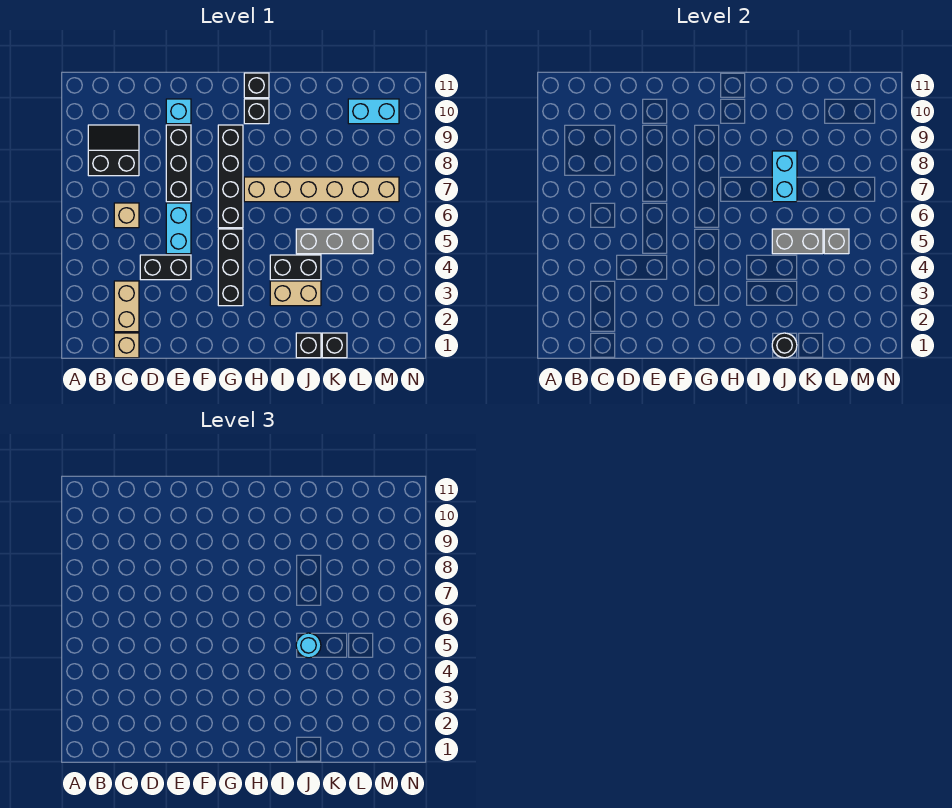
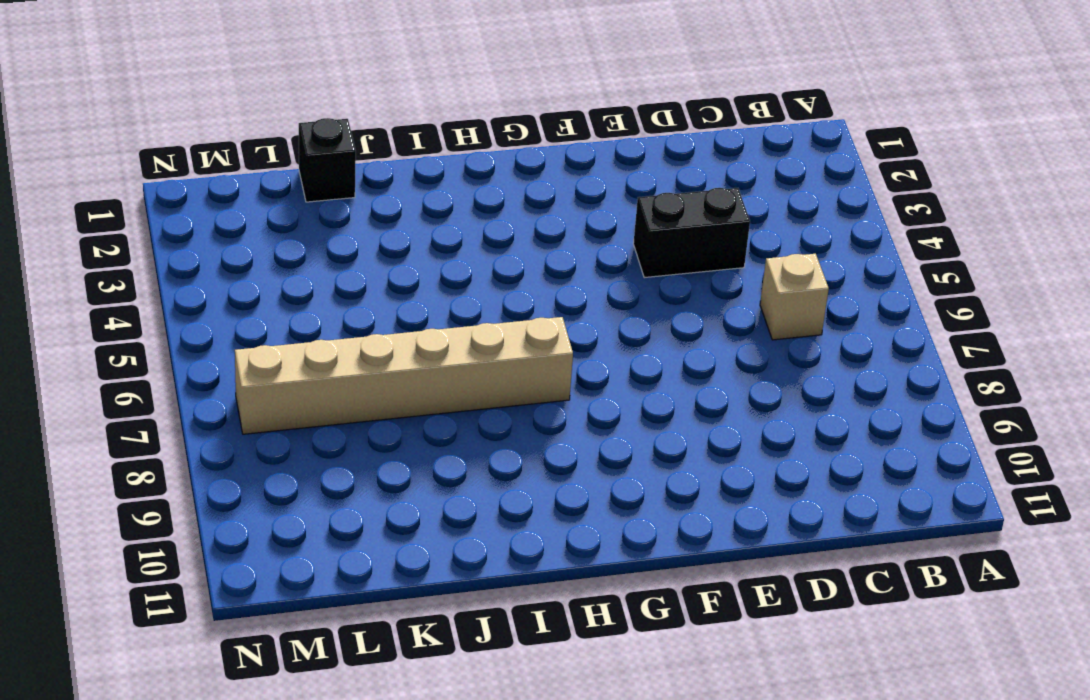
none -> black 2x2 slope [88,125,139,176]
none -> tan 1x1 brick [114,333,139,358]
none -> tan 1x2 brick [114,281,139,332]

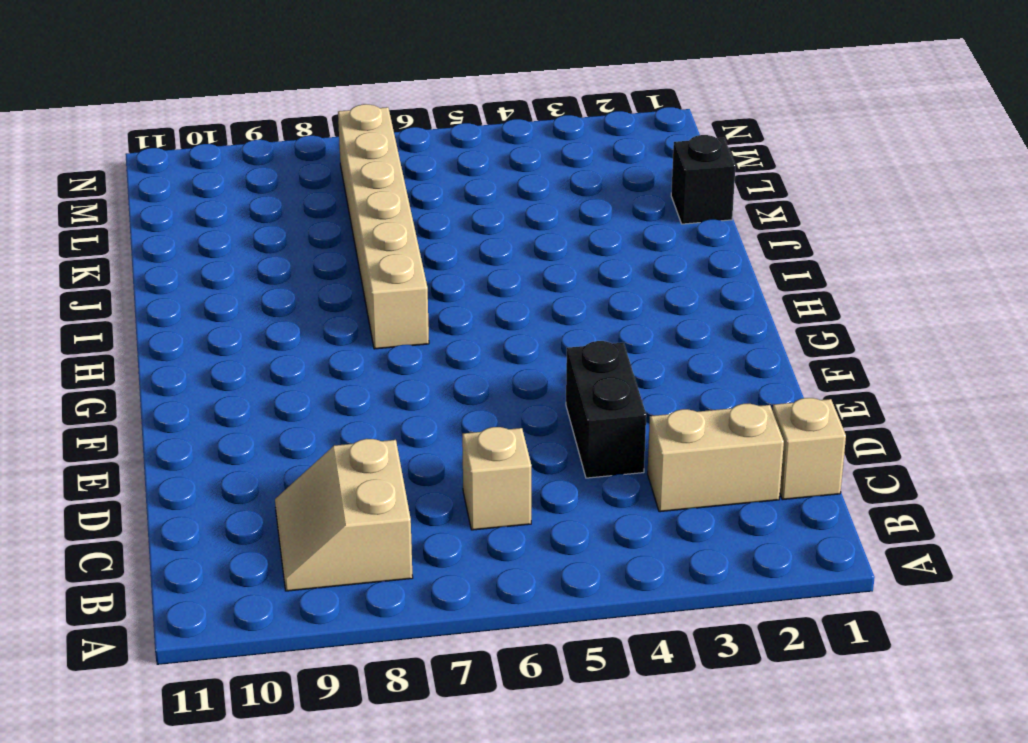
tan 2x2 slope [275,439,413,591] -> black 2x2 slope [88,125,139,176]
none -> cyan 1x2 brick [166,203,191,254]
none -> black 1x3 brick [166,125,191,202]
none -> cyan 1x1 brick [166,99,191,124]

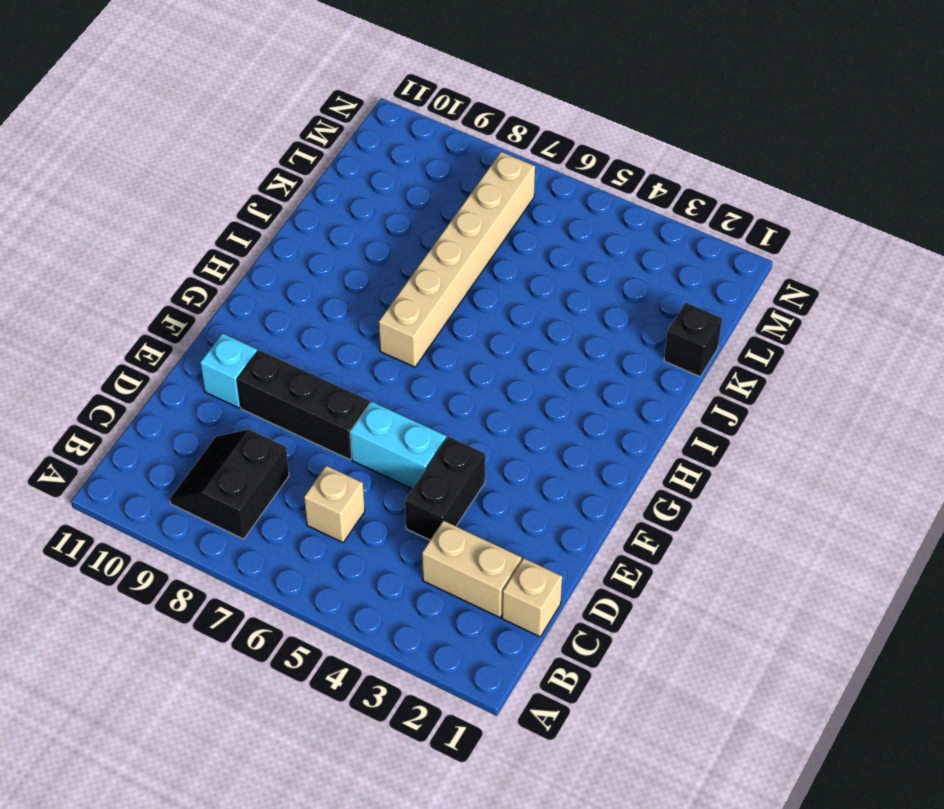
none -> black 1x3 brick [218,229,243,306]
none -> black 1x4 brick [218,125,243,228]
none -> black 1x1 brick [244,99,269,124]

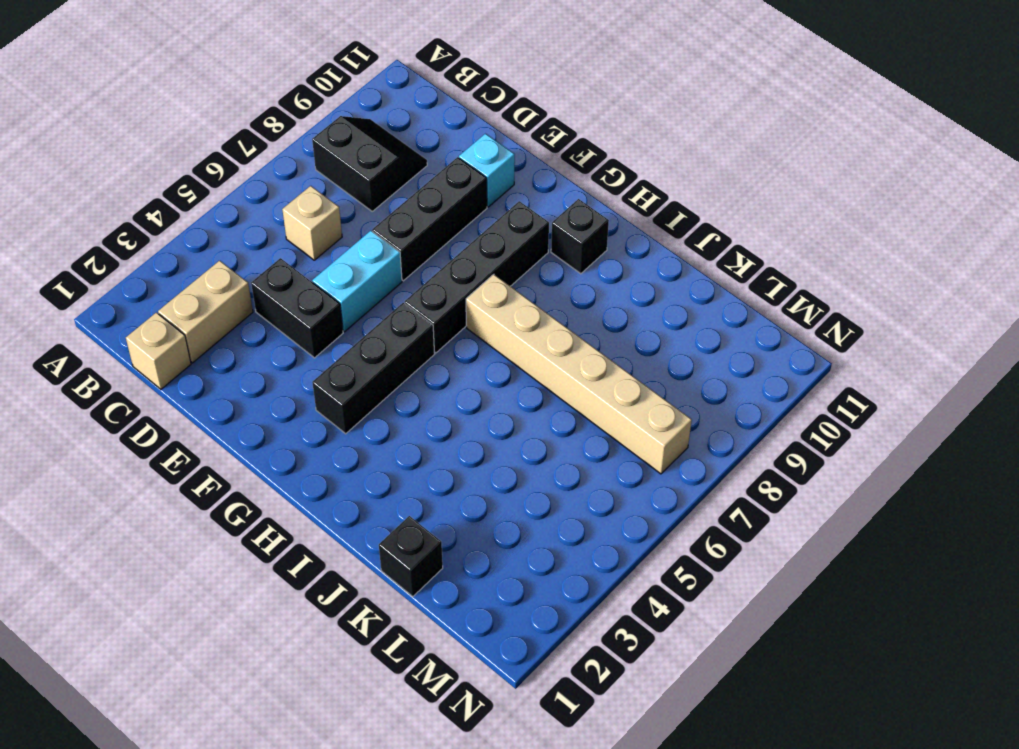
none -> black 1x1 brick [244,73,269,98]
none -> tan 1x2 brick [270,281,321,306]
none -> black 1x2 brick [270,255,321,280]

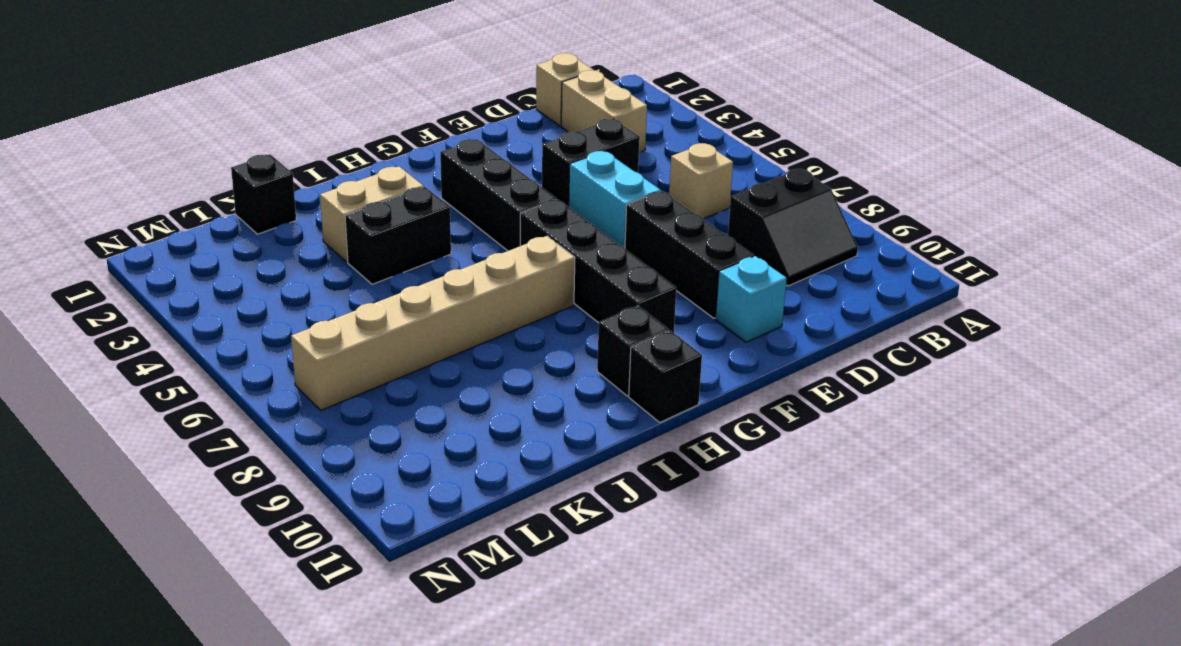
none -> black 1x1 brick [296,333,321,358]
none -> grey 1x3 brick [296,229,373,254]
none -> cyan 1x2 brick [348,99,399,124]

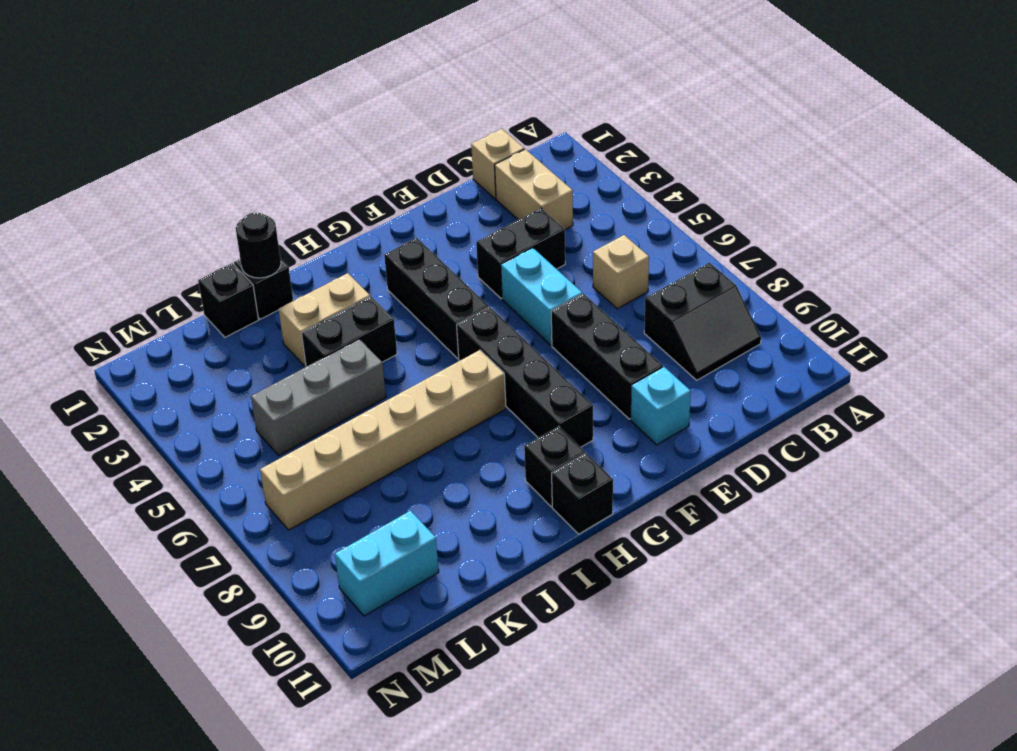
none -> grey 1x2 brick [772,229,823,254]
none -> cyan 1x2 brick [772,151,797,202]
none -> grey 1x1 brick [824,229,849,254]

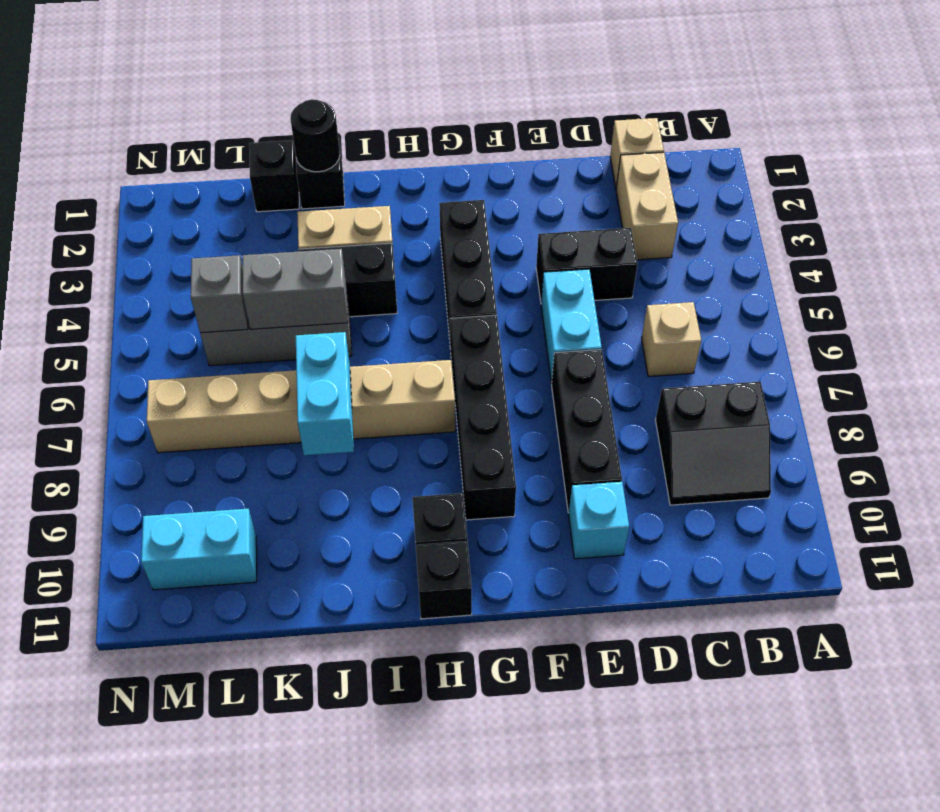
none -> cyan 1x1 round brick [296,633,321,658]

